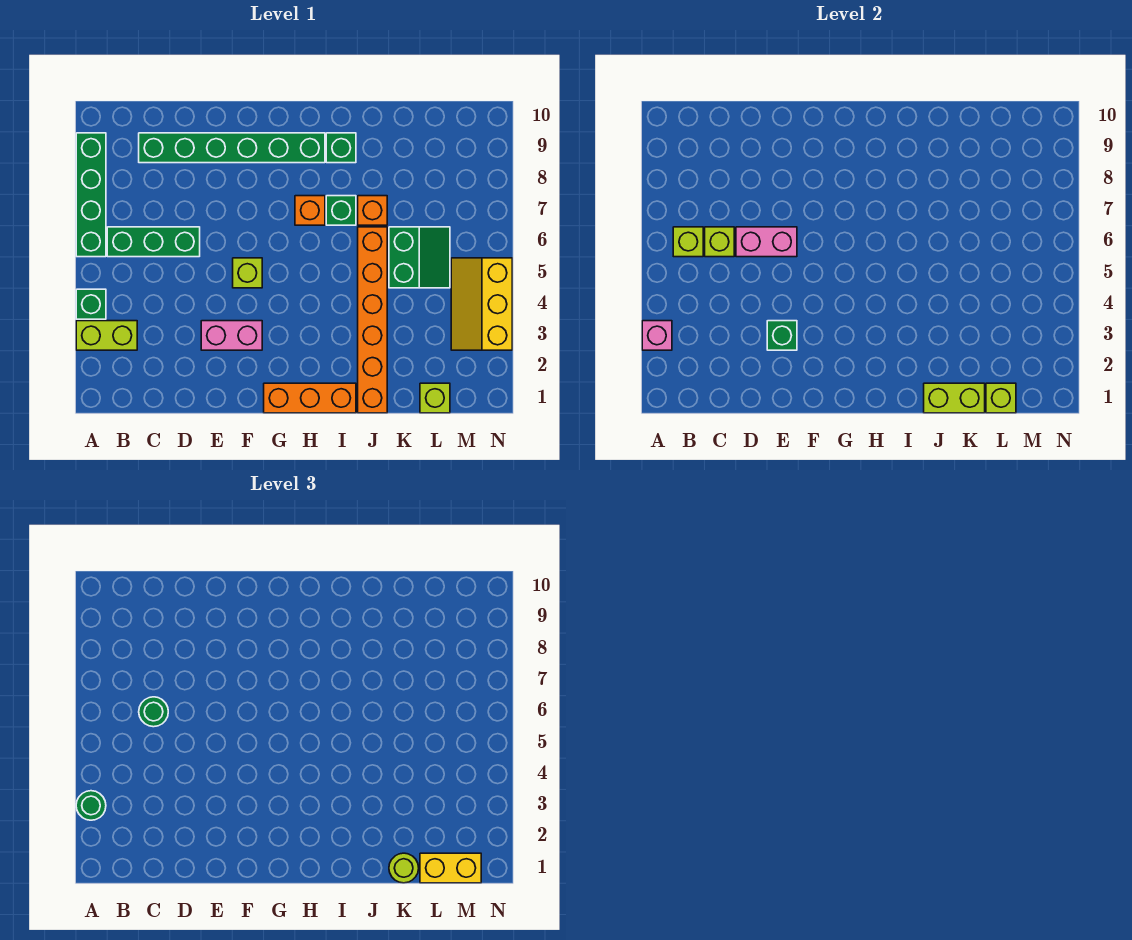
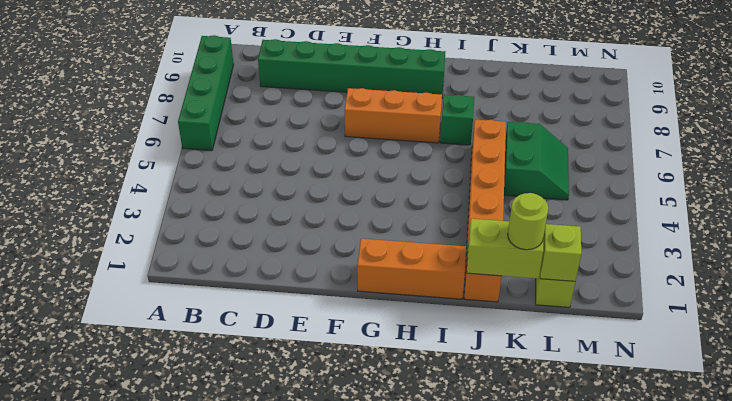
orange 1x3 brick [345,88,442,143] -> orange 1x1 brick [295,196,325,225]
none -> lime 1x2 brick [76,321,137,350]
none -> green 1x1 brick [76,289,106,319]
none -> green 1x3 brick [107,227,200,257]

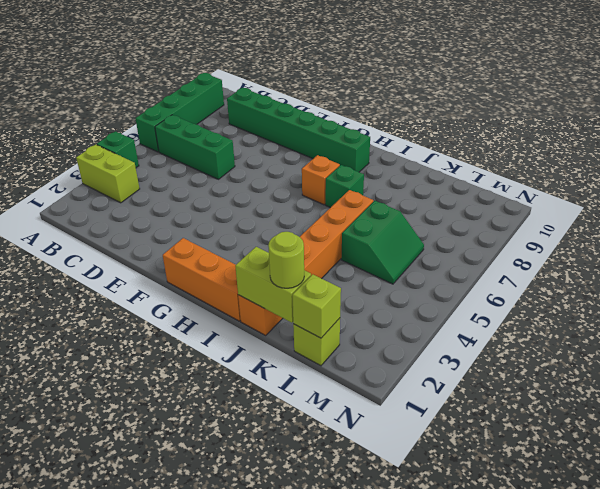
none -> pink 1x2 brick [201,321,262,350]
none -> lime 1x1 brick [233,258,262,288]
none -> green 1x1 brick [326,133,356,163]

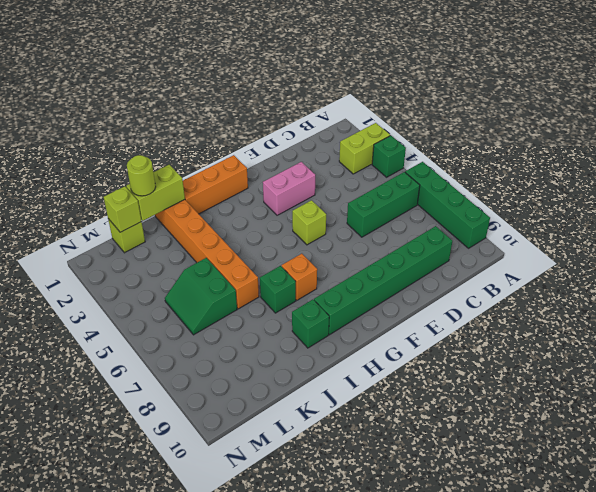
none -> orange 1x1 brick [358,196,387,225]
none -> yellow 2x3 slope [451,258,512,350]
none -> pink 1x1 brick [642,321,672,350]

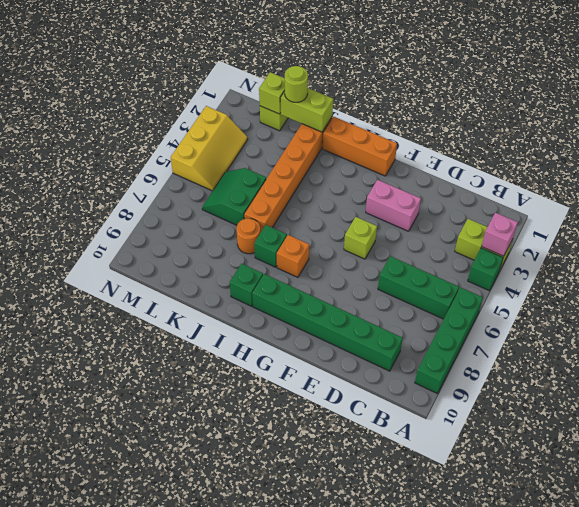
orange 1x1 round brick [236,218,260,254] -> orange 1x1 brick [358,196,387,225]
none -> lime 1x1 brick [673,227,703,257]
none -> lime 1x1 brick [705,227,734,257]
none -> pink 1x2 brick [736,227,797,257]

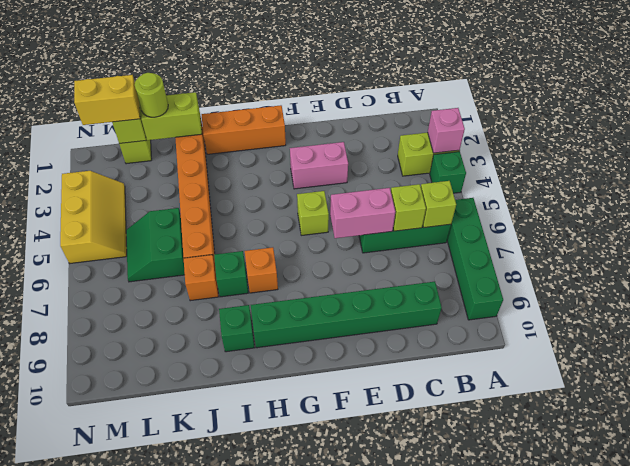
none -> green 1x1 brick [767,321,797,350]
none -> green 1x1 round brick [76,791,106,820]
none -> green 1x1 round brick [139,697,168,727]

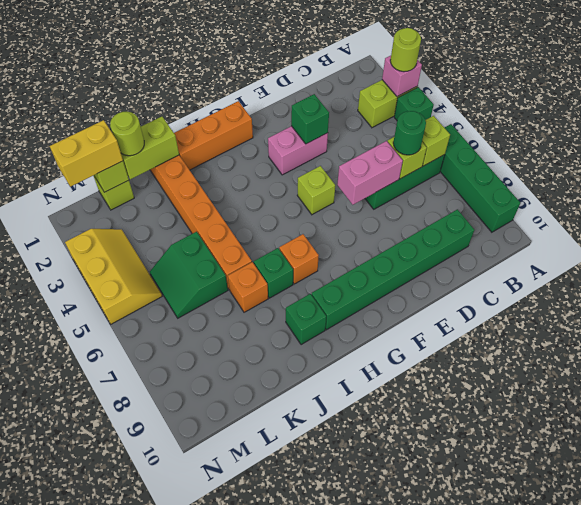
lime 1x1 round brick [390,28,421,72] -> green 1x1 round brick [76,791,106,820]

